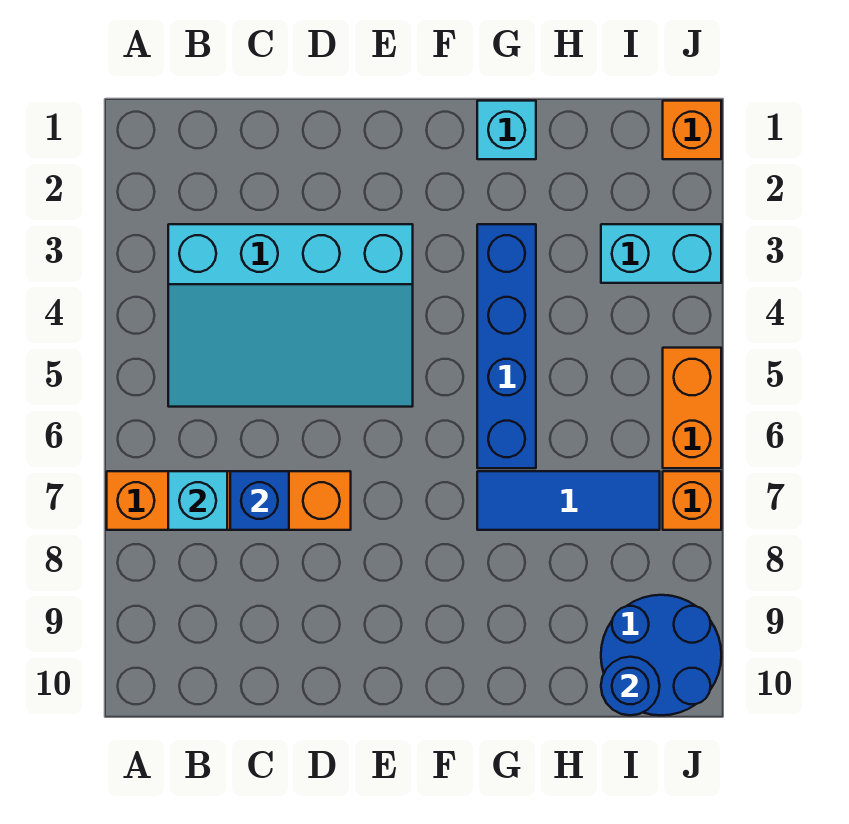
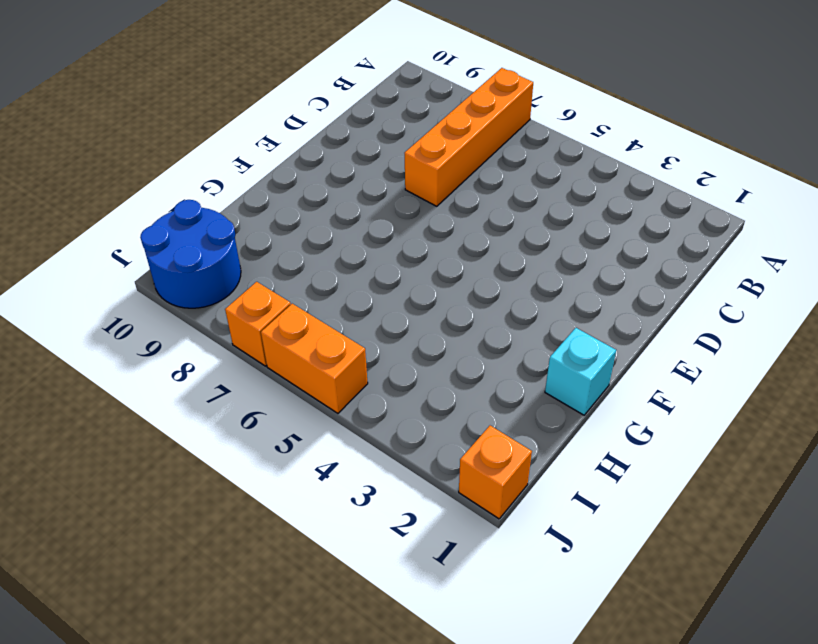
none -> cyan 3x4 slope [168,224,413,407]
none -> blue 1x4 brick [477,224,536,468]
none -> blue 1x3 tile [477,471,660,530]

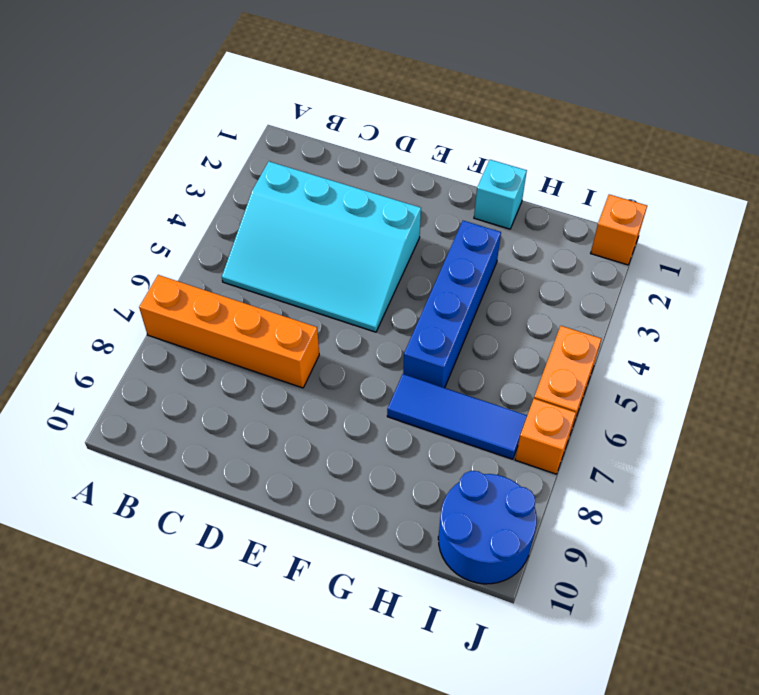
none -> cyan 1x2 brick [601,224,721,283]
none -> cyan 1x1 brick [168,471,227,530]
none -> blue 1x1 brick [230,471,289,530]

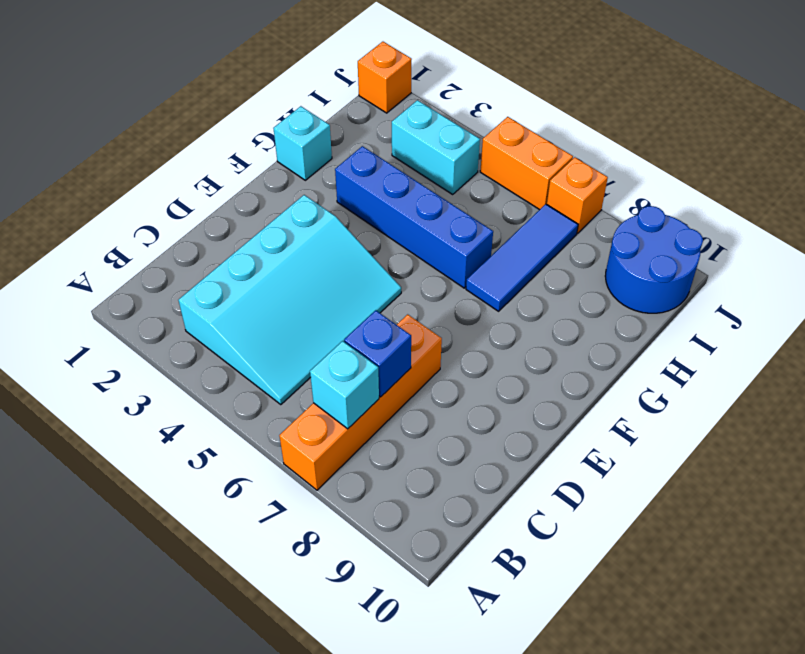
cyan 1x2 brick [392,100,480,194] -> cyan 1x2 brick turned to [601,224,721,283]
none -> blue 1x1 round brick [601,657,660,715]

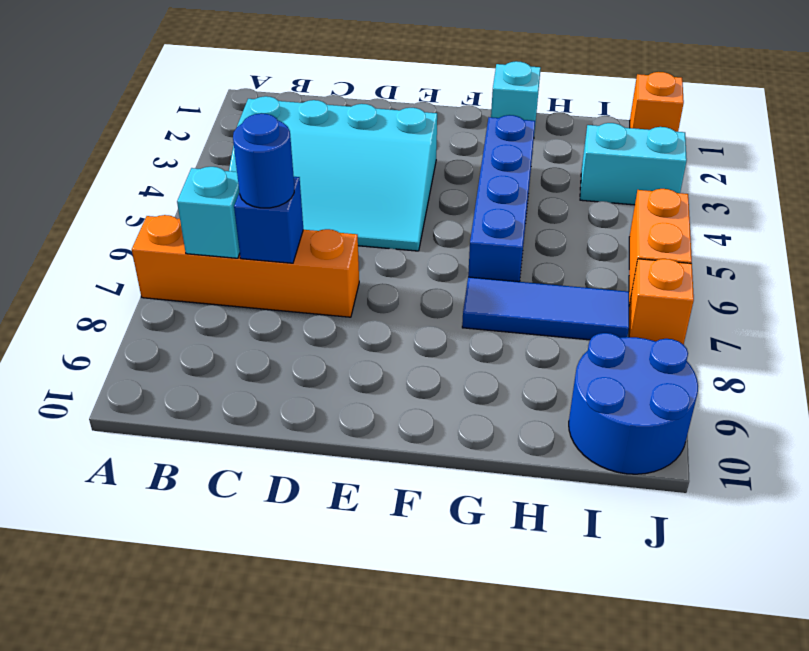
blue 1x1 round brick [233,113,294,208] -> blue 1x1 round brick moved to [601,657,660,715]

